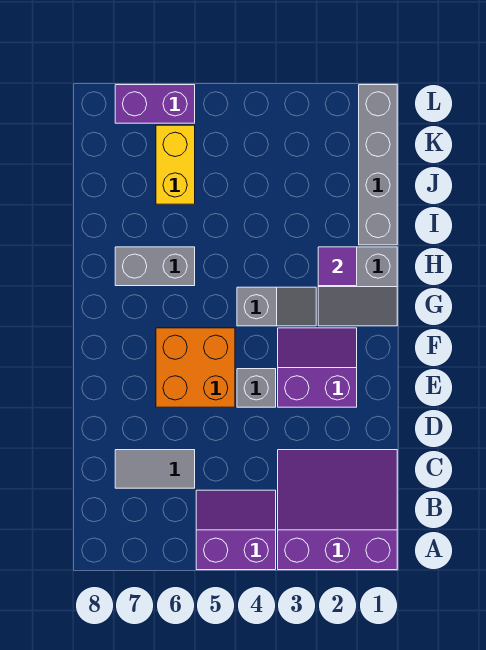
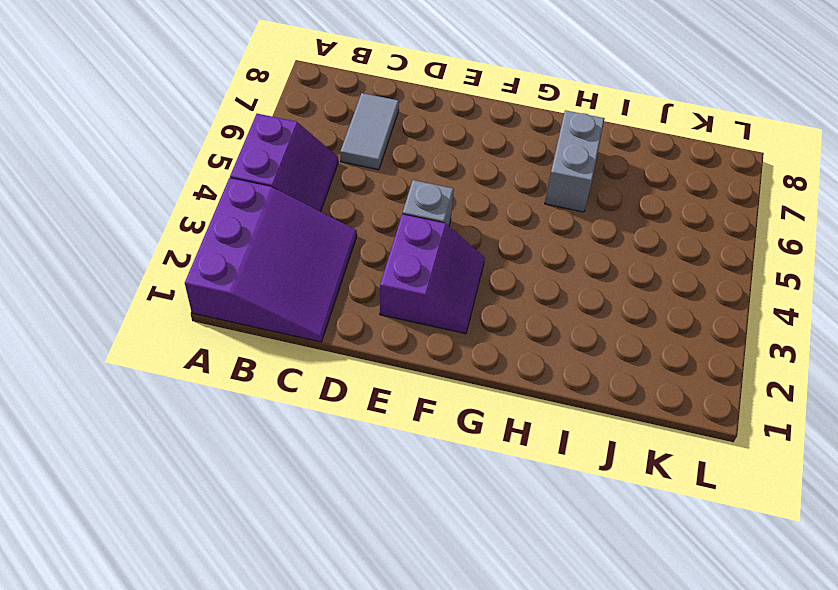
none -> orange 2x2 brick [156,328,235,407]
none -> grey 2x2 slope [318,247,397,326]
none -> grey 1x2 slope [237,287,316,326]

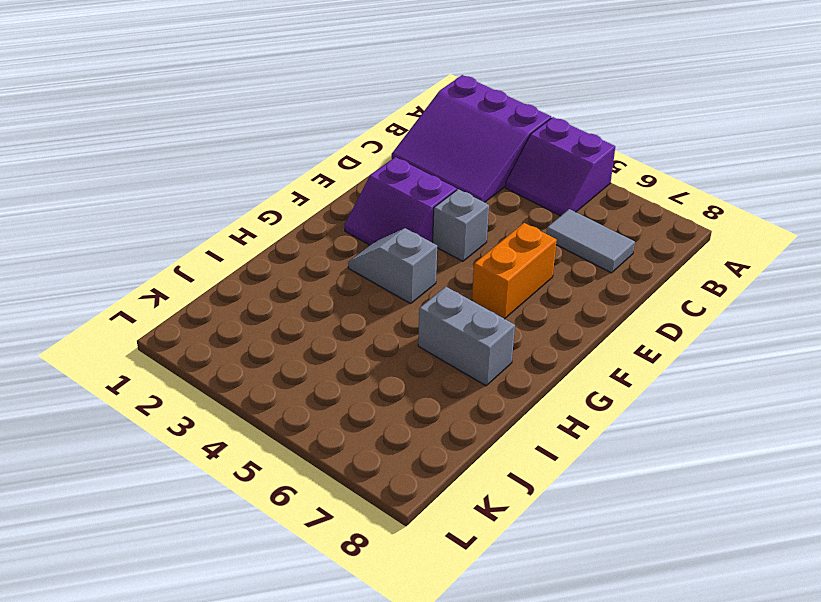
orange 1x2 brick [472,223,557,319] -> orange 2x2 brick [156,328,235,407]
none -> grey 2x2 slope [318,247,397,326]
none -> grey 1x4 brick [359,85,397,245]
none -> yellow 1x2 brick [156,125,195,204]

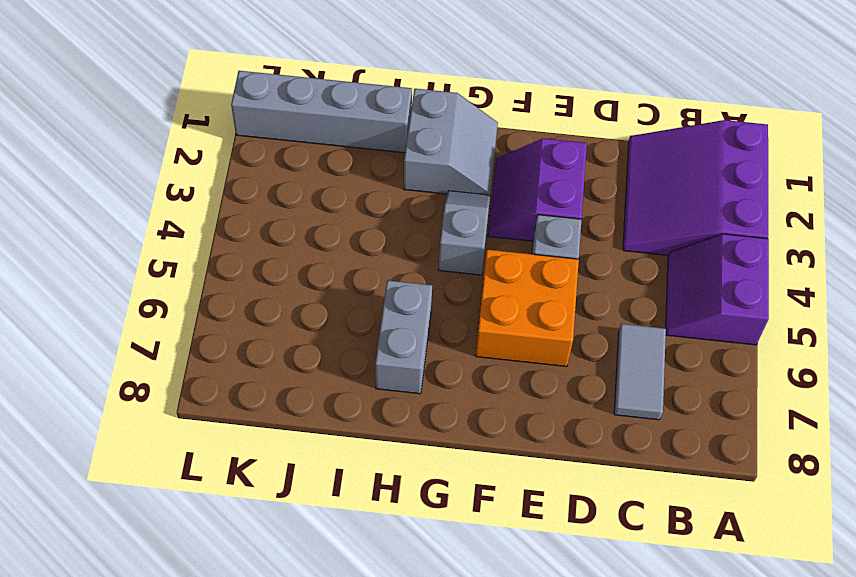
none -> yellow 1x2 brick [156,125,195,204]
none -> purple 1x2 brick [115,85,195,123]
none -> purple 1x1 tile [318,247,357,286]

